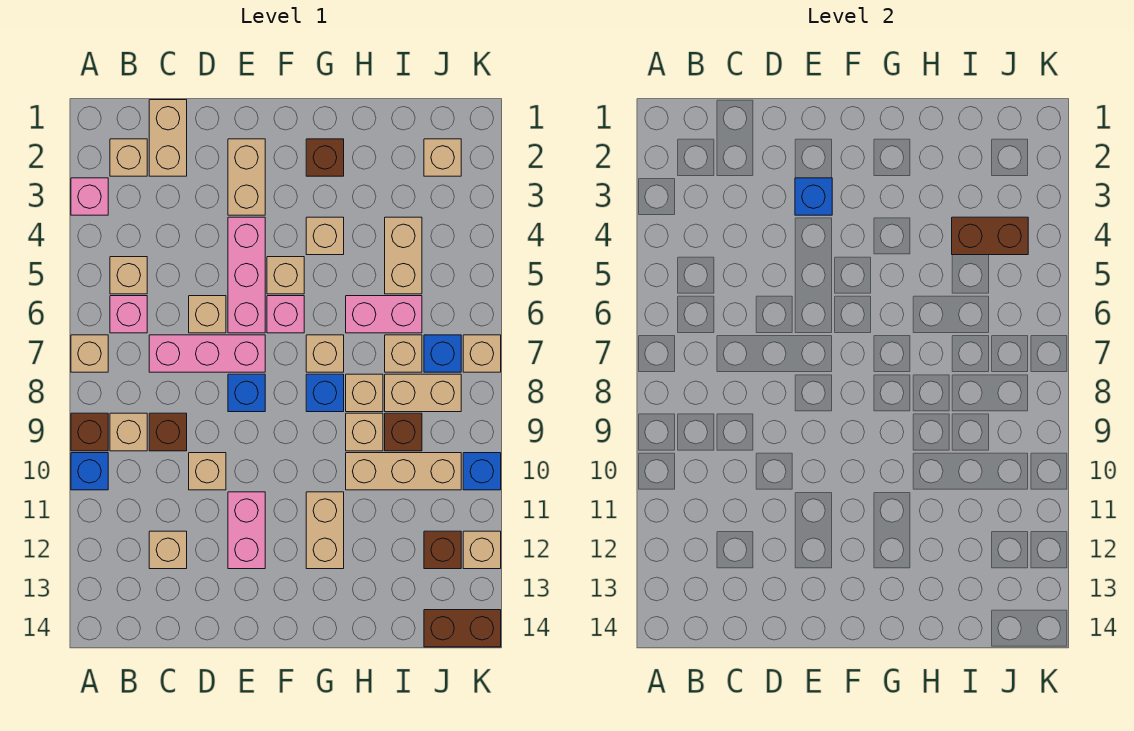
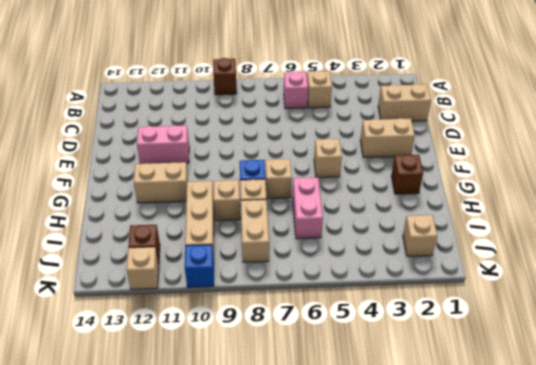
none -> pink 1x1 brick [71,178,108,215]
none -> tan 1x1 brick [71,335,108,372]
none -> blue 1x1 brick [71,453,108,490]
none -> tan 1x1 brick [110,139,147,176]

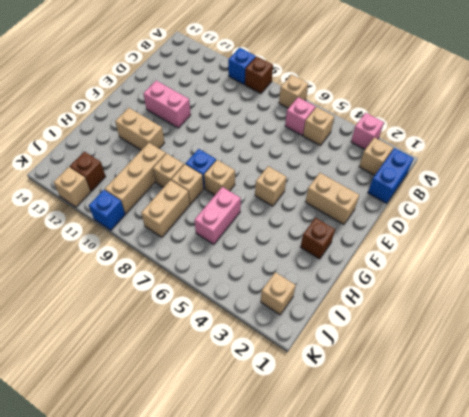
blue 1x2 brick [368,148,414,203] -> tan 1x2 brick [149,100,187,176]
none -> tan 1x1 brick [110,413,147,451]
none -> pink 1x3 brick [149,335,265,372]
none -> brown 1x1 brick [149,413,187,451]
none -> tan 1x1 brick [149,531,187,569]

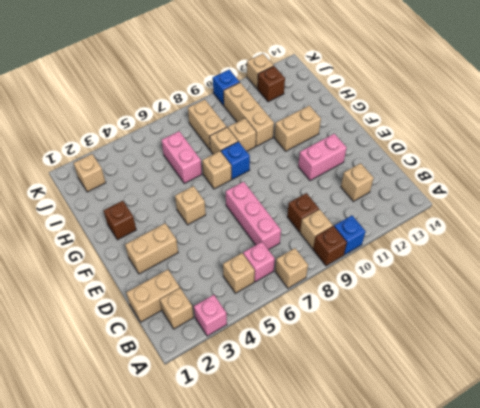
none -> tan 1x1 brick [189,296,226,333]
none -> tan 1x1 brick [189,453,226,490]
none -> pink 1x3 brick [228,217,265,333]
none -> blue 1x1 brick [228,374,265,412]

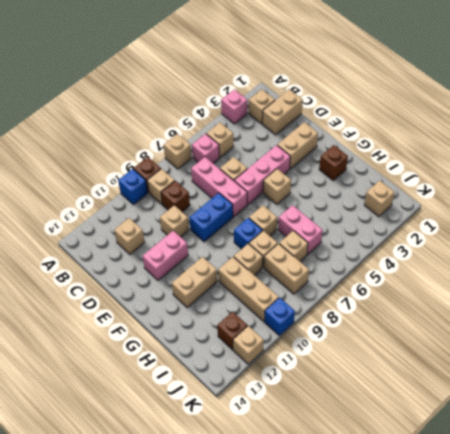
blue 1x2 brick [189,193,233,242] -> blue 1x1 brick [228,374,265,412]
none -> pink 1x1 brick [267,296,304,333]
none -> tan 1x1 brick [306,217,344,255]
none -> tan 1x2 brick [385,217,422,294]
none -> brown 1x1 brick [385,413,422,451]

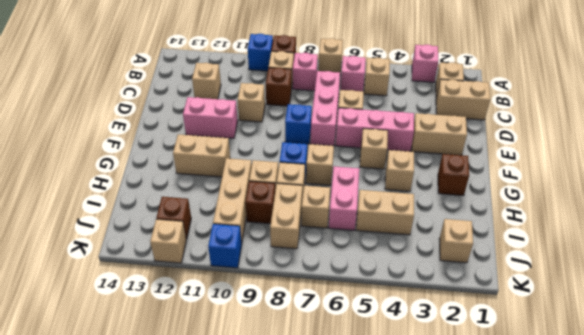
pink 1x1 brick [293,53,318,91] -> pink 1x1 brick moved to [267,296,304,333]
none -> blue 1x1 brick [424,335,461,372]
none -> brown 1x2 brick [424,610,501,647]
none -> tan 1x1 brick [463,335,501,372]
none -> blue 1x1 brick [795,178,832,215]

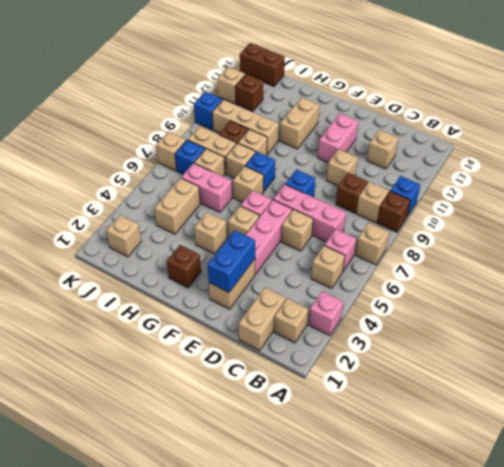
blue 1x2 brick [208,230,255,292] -> blue 1x1 brick [795,178,832,215]
none -> brown 1x2 brick [952,217,1028,255]

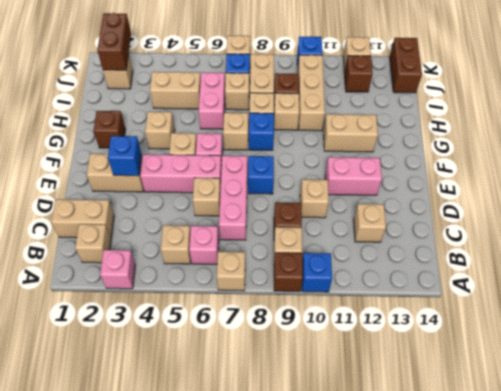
brown 1x2 brick [97,13,131,70] -> brown 1x2 brick moved to [952,217,1028,255]

